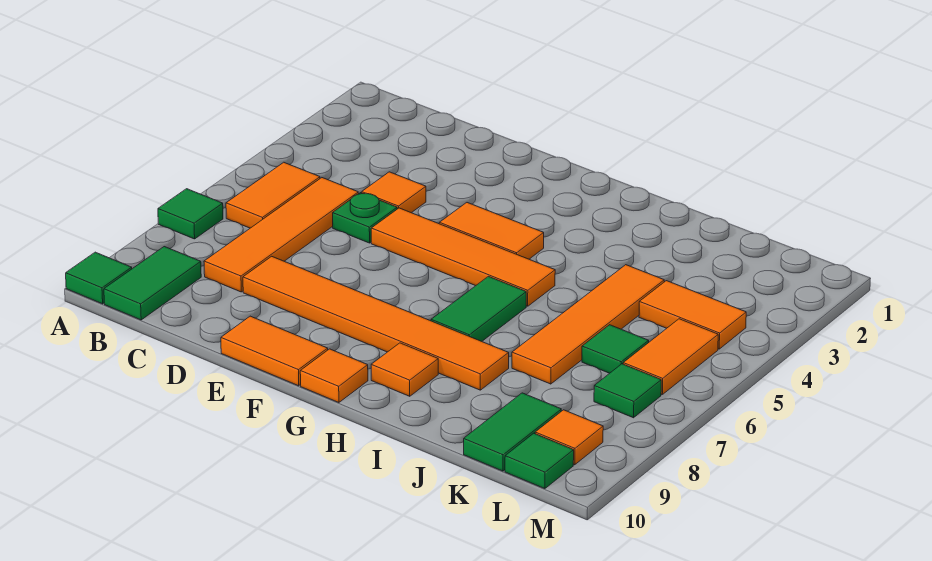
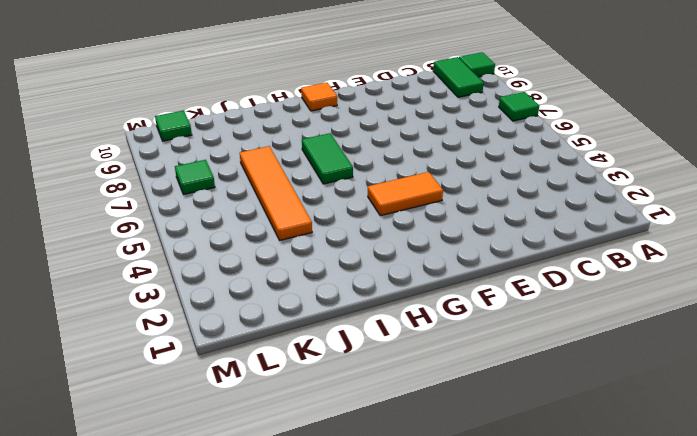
none -> orange 1x2 tile [226,162,320,228]
none -> orange 1x4 tile [204,178,358,292]
none -> orange 1x1 tile [362,172,426,213]

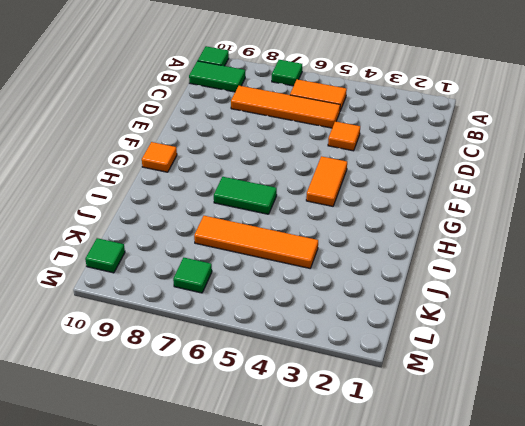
none -> green 1x1 plate [333,193,397,243]
none -> orange 1x6 tile [243,256,509,390]
none -> orange 1x4 tile [371,208,555,306]

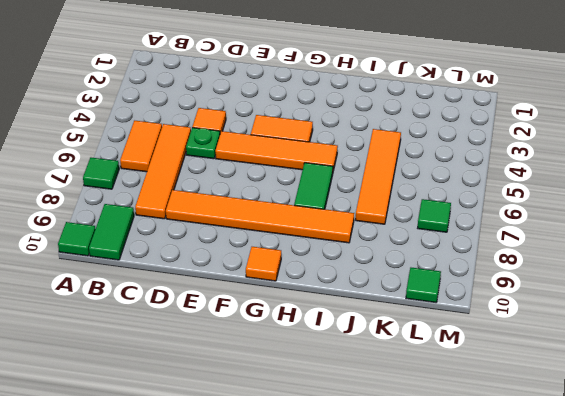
none -> orange 1x2 tile [221,316,328,386]
none -> orange 1x1 tile [371,343,438,396]
none -> orange 1x2 tile [639,281,746,349]

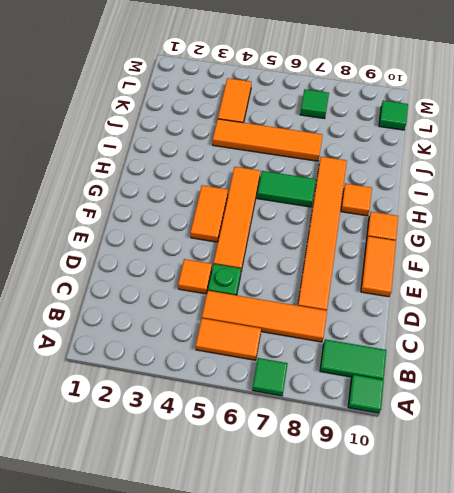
none -> green 1x1 tile [582,325,649,373]
none -> green 1x2 tile [464,393,561,471]
none -> orange 1x2 tile [623,319,718,394]

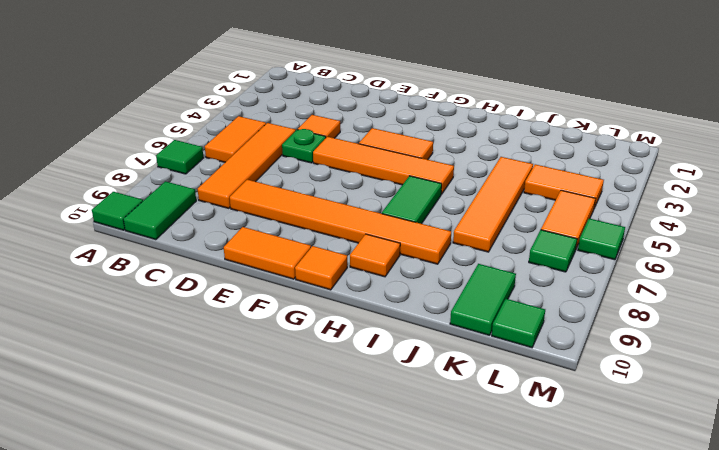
green 1x1 tile [578,219,625,260] -> green 1x1 tile moved to [582,325,649,373]
none -> orange 1x1 tile [535,410,603,465]

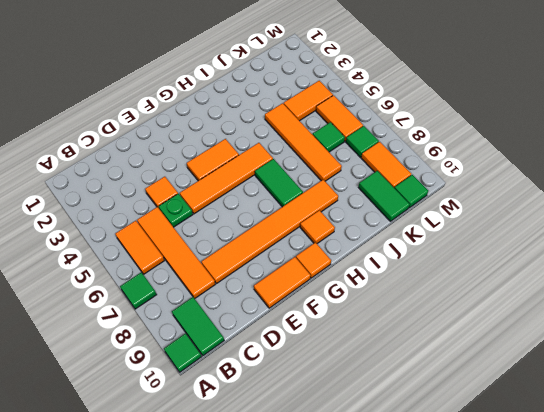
orange 1x2 tile [361,142,411,187] -> orange 1x1 tile [535,410,603,465]

